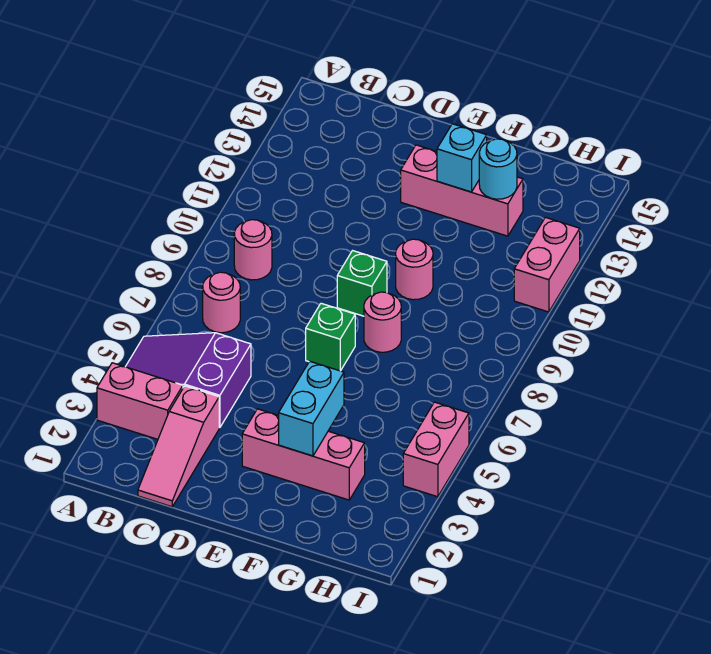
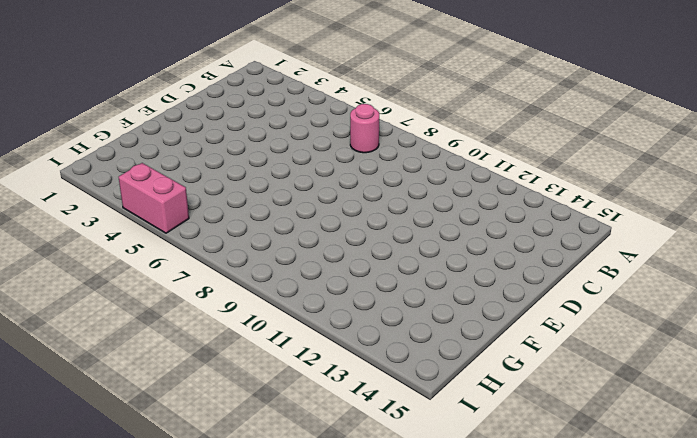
none -> pink 1x2 brick [97,363,183,439]
none -> purple 2x3 slope [126,333,251,428]
none -> pink 1x1 round brick [234,220,272,280]

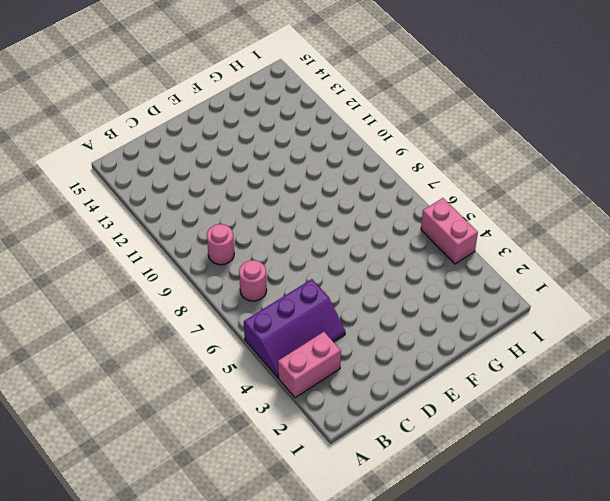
purple 2x3 slope [244,279,345,378] -> purple 2x3 slope turned to [126,333,251,428]
none -> pink 1x3 slope [138,386,219,507]
none -> pink 1x3 brick [242,409,365,500]
none -> green 1x1 brick [306,303,355,371]

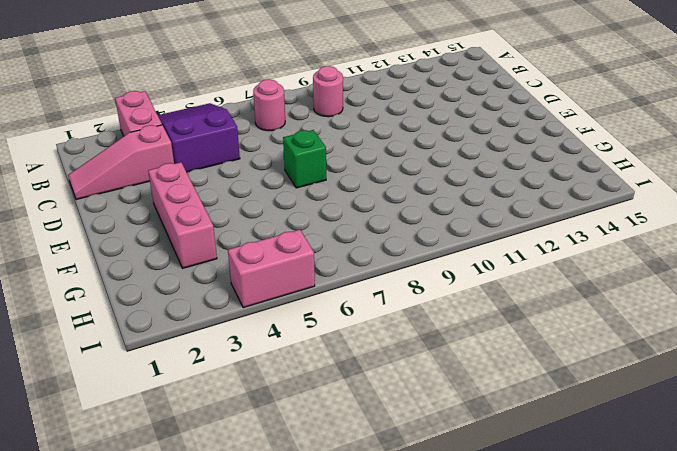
none -> green 1x1 brick [337,251,387,316]
none -> pink 1x3 brick [401,145,523,236]
none -> pink 1x1 round brick [364,292,401,352]

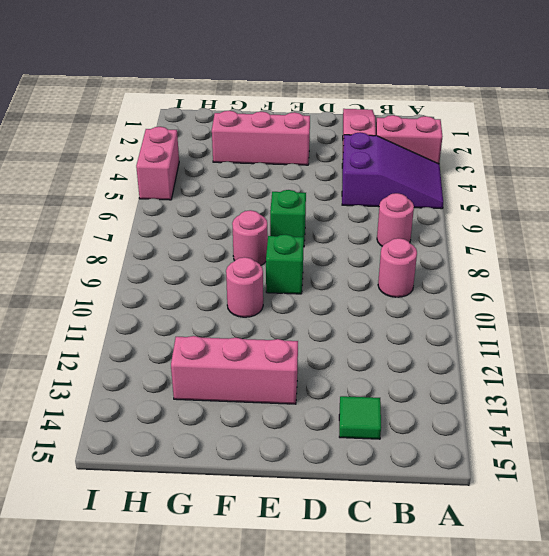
green 1x1 tile [339,396,381,439] -> none
none -> pink 1x2 brick [514,217,580,312]
none -> cyan 1x2 brick [279,361,344,456]
none -> cyan 1x1 brick [437,124,487,192]

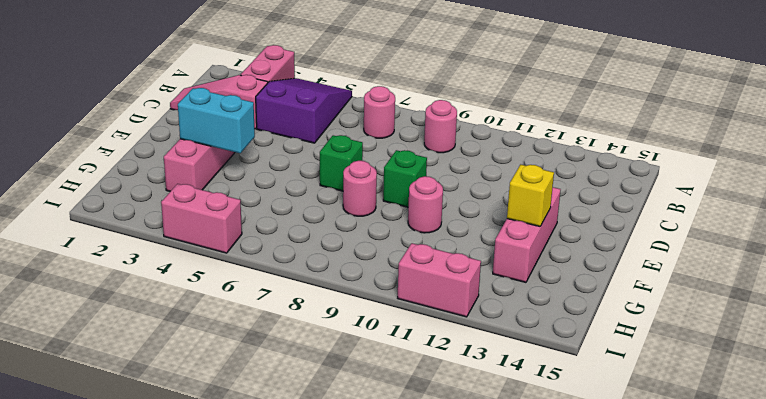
yellow 1x1 brick [507,165,554,226] -> cyan 1x1 brick [437,124,487,192]
none -> cyan 1x1 round brick [479,139,517,199]

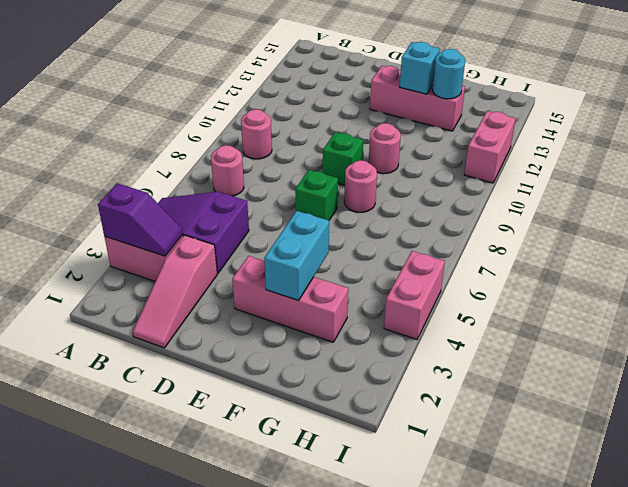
purple 1x2 slope [98,183,183,256] -> none

